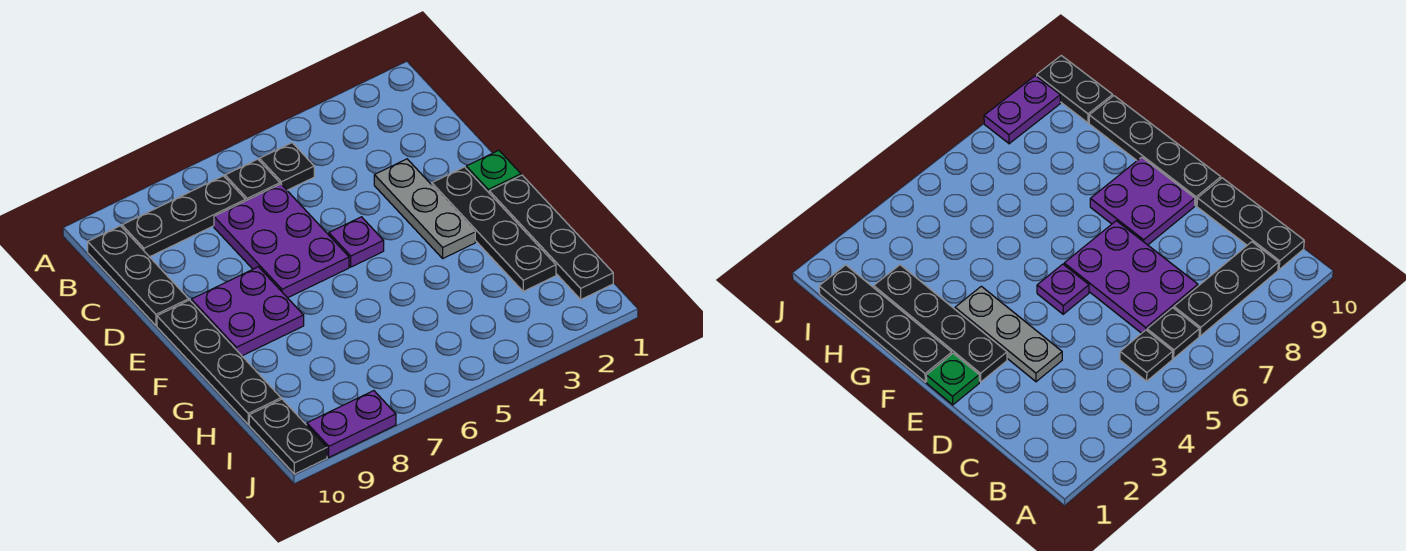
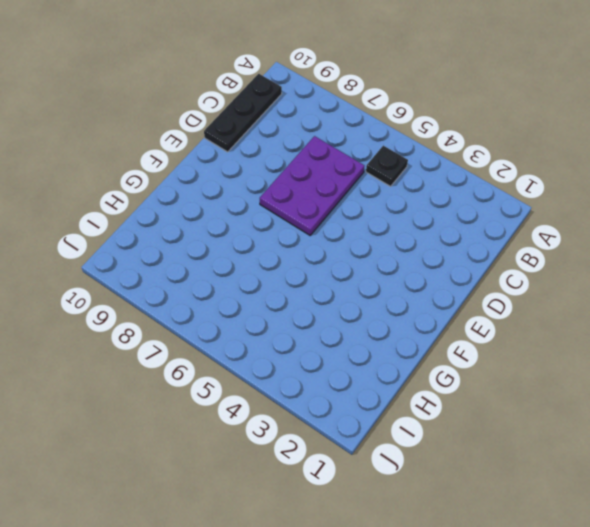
none -> black 1x1 plate [225,159,280,201]
none -> black 1x3 plate [122,176,245,257]
none -> grey 1x3 plate [374,159,475,258]

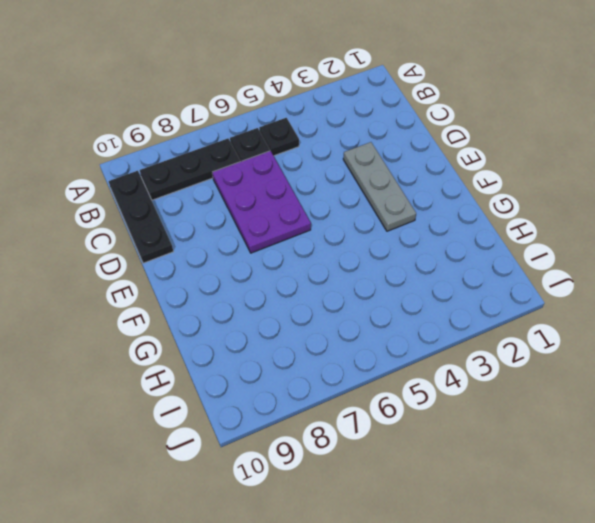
none -> green 1x1 plate [466,150,521,192]
none -> black 1x4 plate [432,167,556,291]
none -> purple 1x1 plate [329,217,384,267]

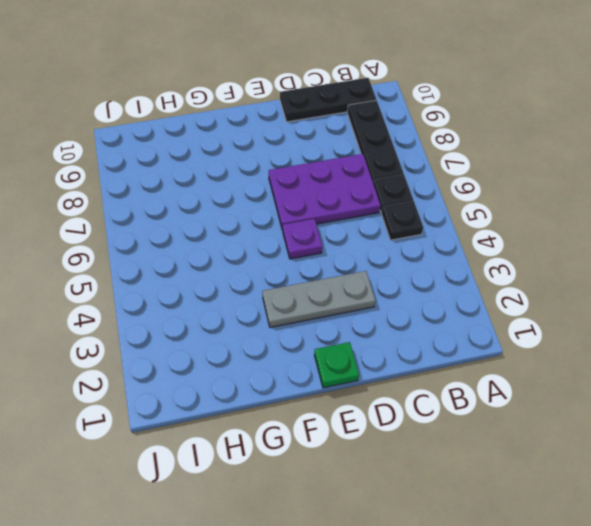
none -> black 1x4 plate [432,167,556,291]
none -> purple 2x2 plate [191,267,304,356]
none -> black 1x4 plate [157,300,281,424]

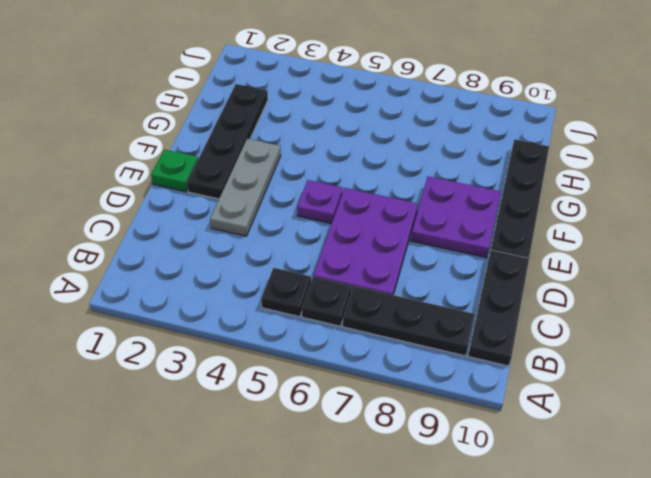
none -> black 1x4 plate [489,175,613,299]
none -> black 1x2 plate [249,399,327,474]
none -> purple 1x2 plate [307,391,396,457]

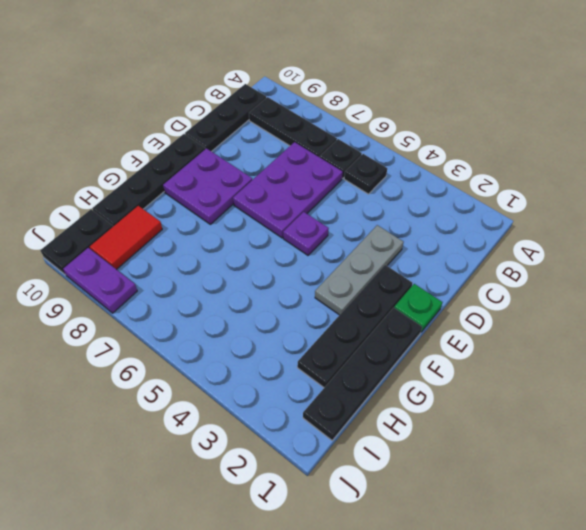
red 1x2 tile [90,206,162,270] -> none

